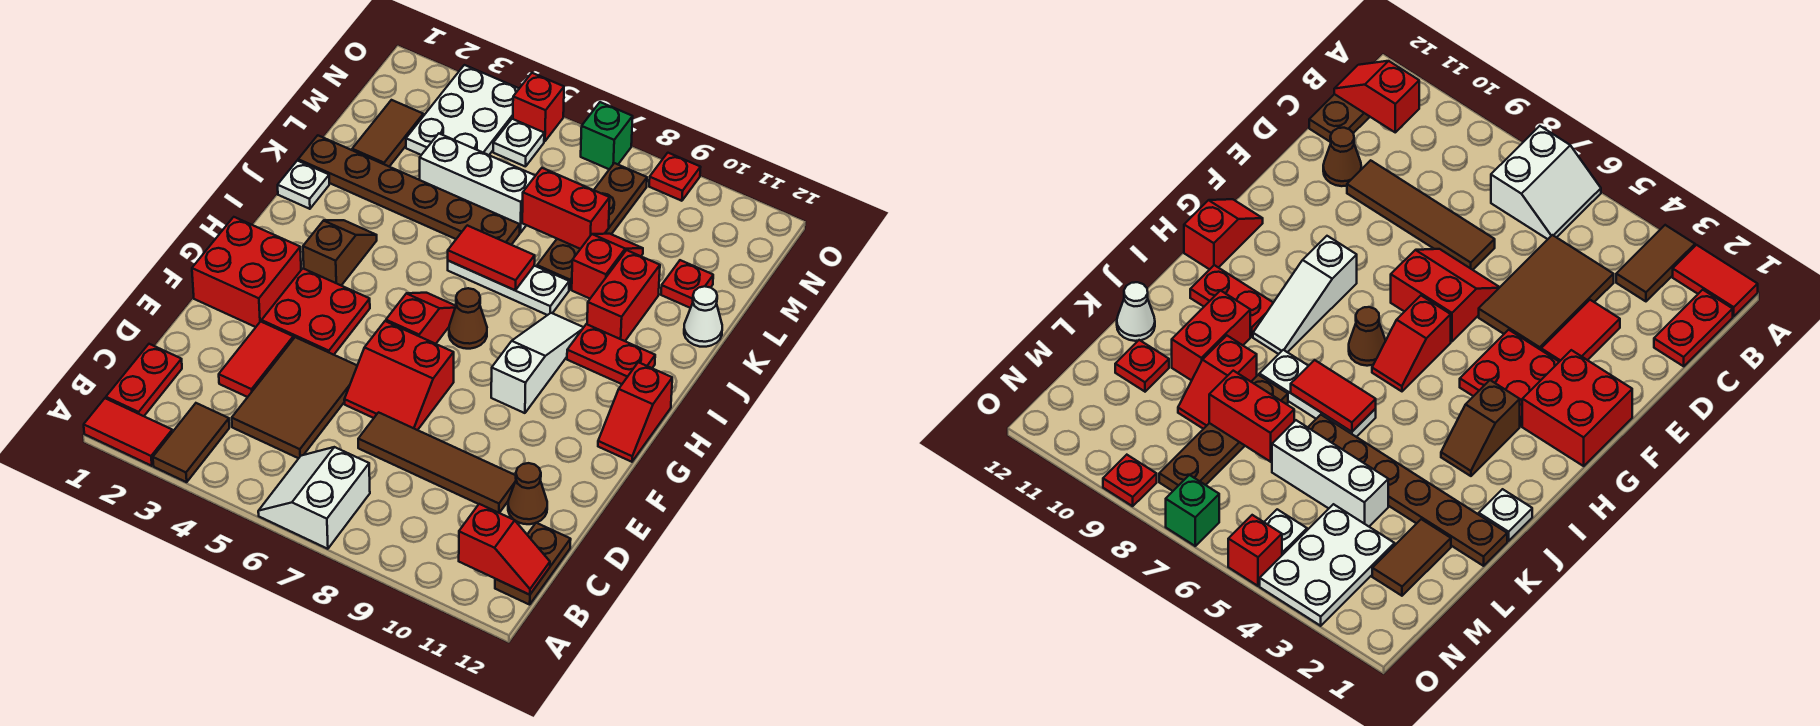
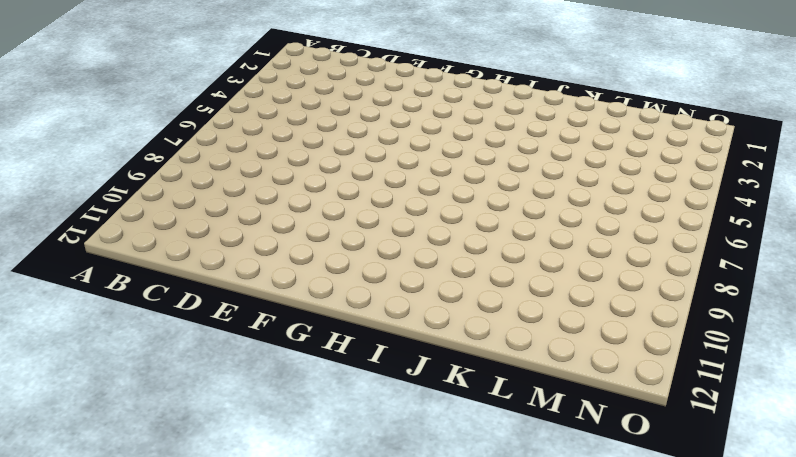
none -> red 1x2 tile [84,398,172,466]
none -> brown 1x2 tile [153,403,229,482]
none -> white 2x2 slope [258,447,370,549]
none -> red 1x2 plate [106,344,182,416]

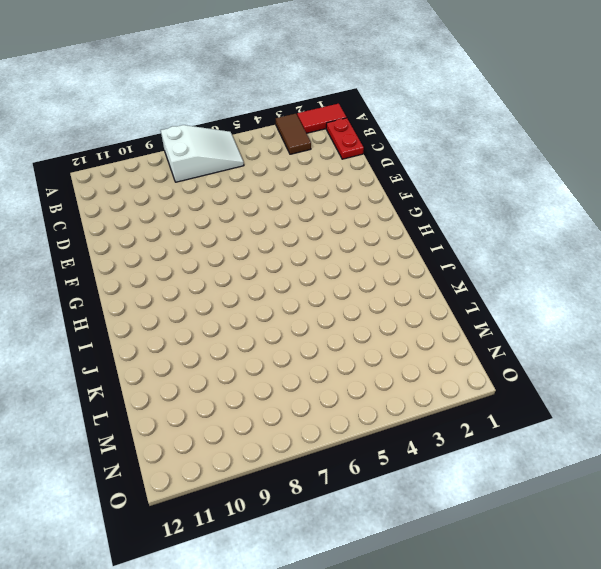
white 2x3 slope [161,125,244,182] -> white 2x2 slope [258,447,370,549]
none -> brown 1x2 plate [495,523,571,605]
none -> brown 2x3 tile [232,337,357,458]
none -> red 1x2 tile [219,321,293,397]
none -> brown 1x4 tile [358,412,516,513]

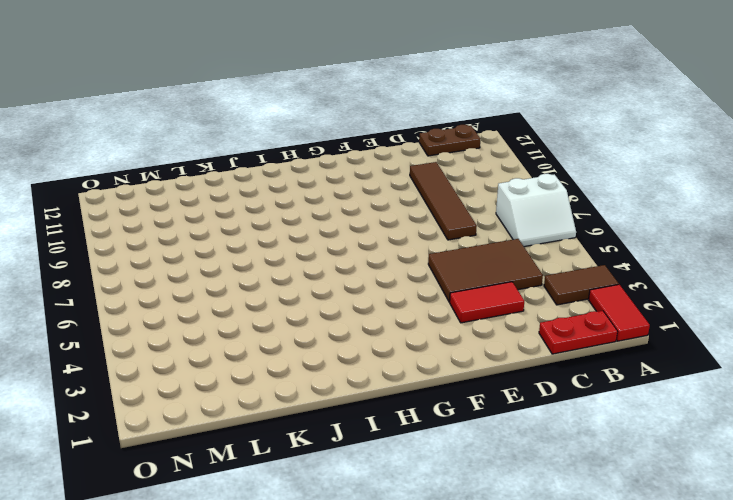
none -> brown 1x1 cone [508,463,547,524]
none -> red 2x2 slope [344,321,454,430]
none -> red 2x2 brick [192,217,301,327]
none -> red 2x2 plate [262,268,370,355]

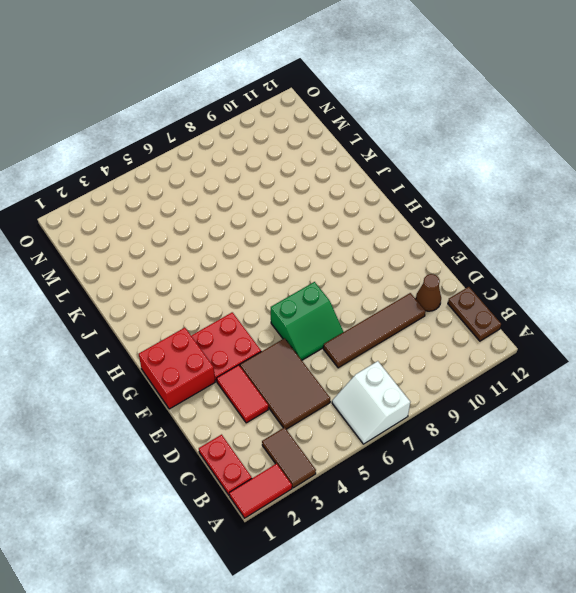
green 2x2 slope [271,282,343,360] -> red 2x2 slope [344,321,454,430]
none -> red 1x2 slope [386,293,456,344]
none -> white 1x3 slope [491,313,584,413]
none -> red 1x2 slope [598,362,672,462]
none -> brown 1x2 slope [303,220,377,285]

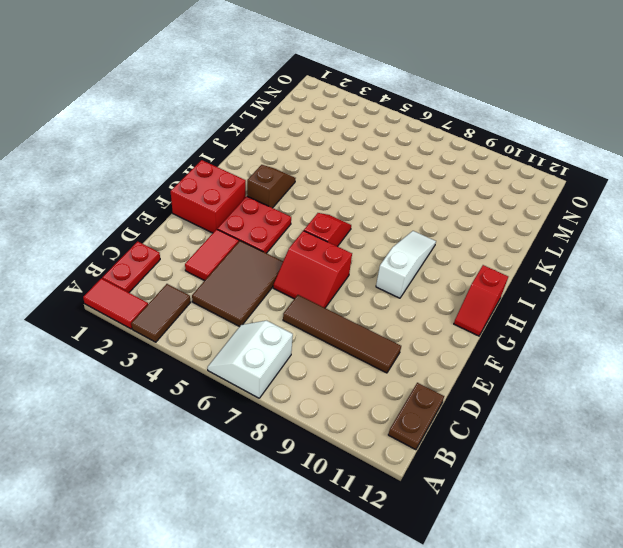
none -> brown 1x1 cone [508,463,547,524]
none -> brown 1x1 cone [449,288,487,349]
none -> red 1x2 plate [567,324,655,384]
none -> white 1x1 plate [278,161,329,209]

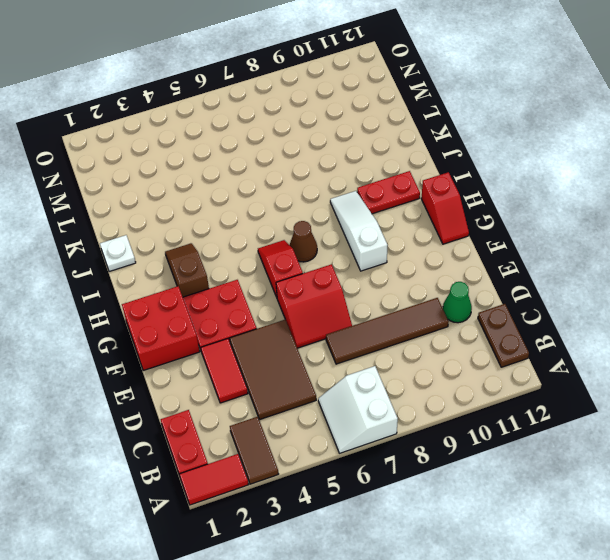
green 1x1 cone [443,282,472,323] -> brown 1x1 cone [508,463,547,524]
none -> white 1x3 plate [448,261,569,315]
none -> red 1x2 brick [587,250,660,341]
none -> brown 1x6 plate [298,135,520,245]
none -> brown 1x4 plate [537,163,647,290]

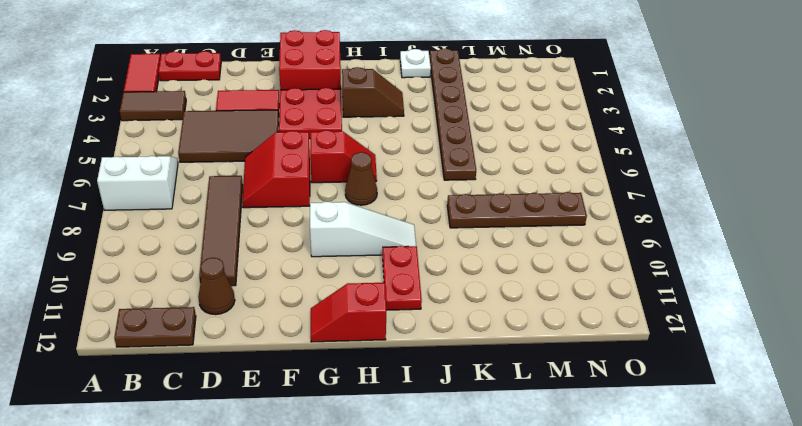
none -> white 1x3 plate [448,261,569,315]
none -> red 1x2 brick [587,250,660,341]
none -> red 1x2 slope [572,234,643,299]
none -> white 1x1 cone [684,286,722,347]

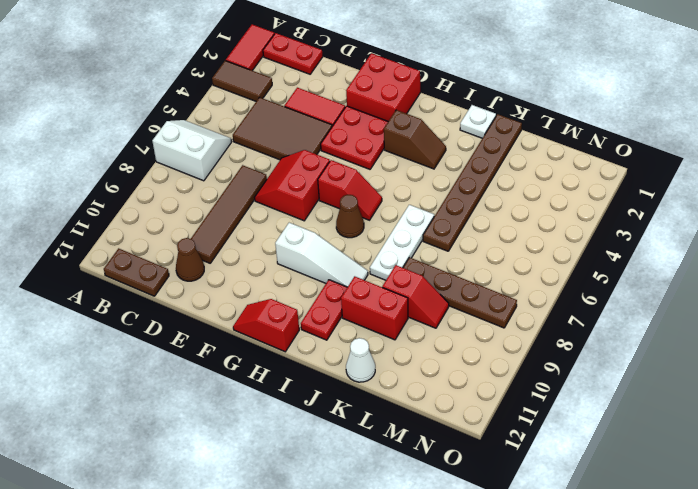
none -> brown 1x2 tile [352,100,423,167]
none -> white 1x3 brick [420,134,535,233]
none -> red 1x1 plate [661,260,713,308]
none -> white 2x3 plate [406,65,519,155]

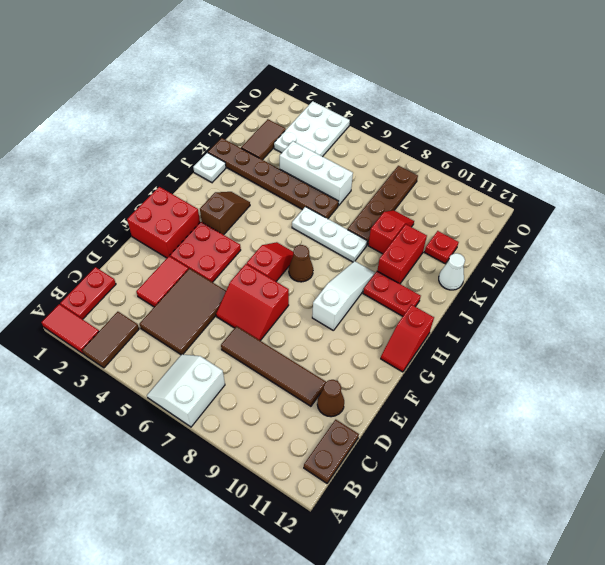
none -> white 1x1 plate [493,119,544,167]
none -> red 1x1 brick [513,73,564,141]
none -> green 1x1 brick [581,102,633,169]
none -> red 1x1 plate [649,153,701,201]

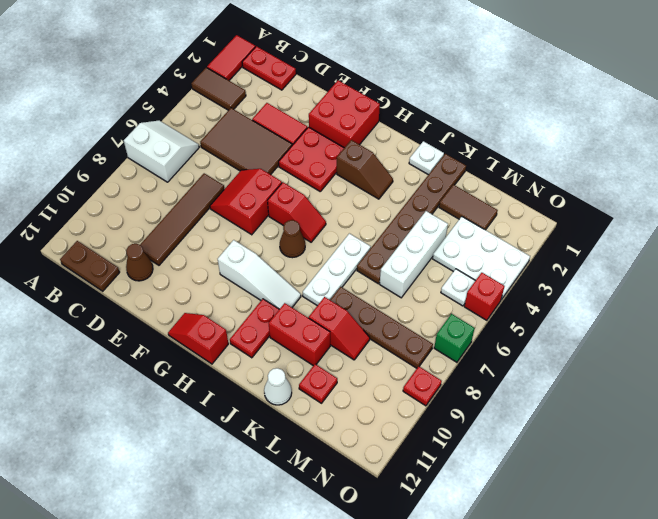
none -> red 1x2 slope [459,504,550,595]
none -> red 1x2 tile [448,225,535,290]
none -> red 1x2 brick [522,168,610,249]

